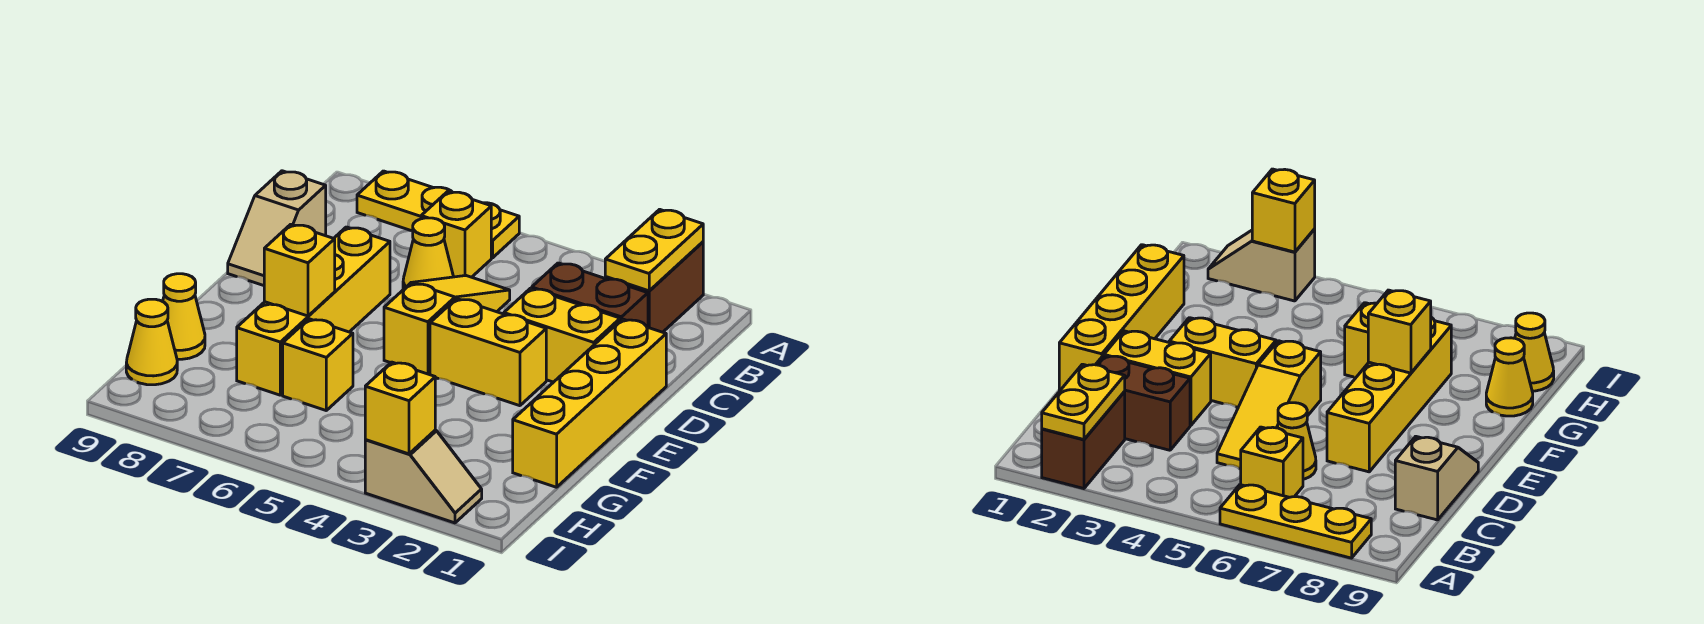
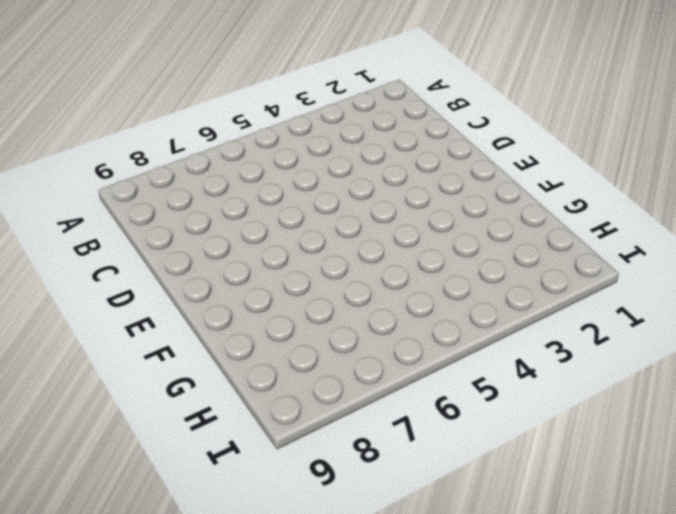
none -> brown 1x2 brick [605,242,703,332]
none -> yellow 1x3 plate [357,171,519,258]
none -> yellow 1x1 brick [421,191,491,277]

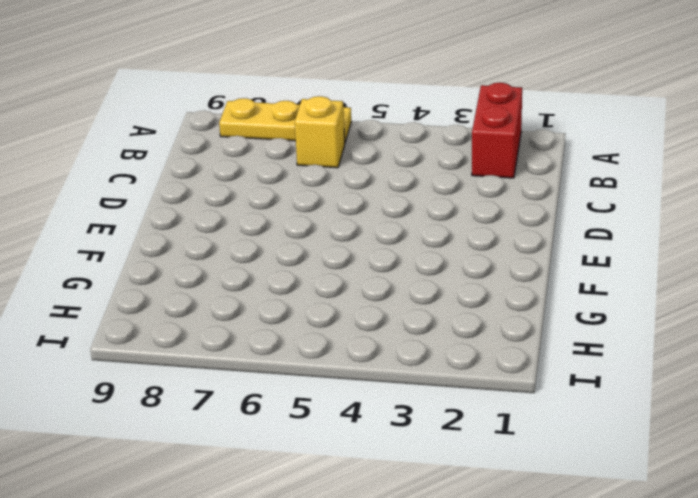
red 1x2 brick [472,83,522,178] -> brown 1x2 brick [605,242,703,332]
none -> brown 1x2 brick [532,263,648,327]
none -> yellow 1x3 slope [384,276,510,374]
none -> yellow 1x1 cone [403,218,453,290]

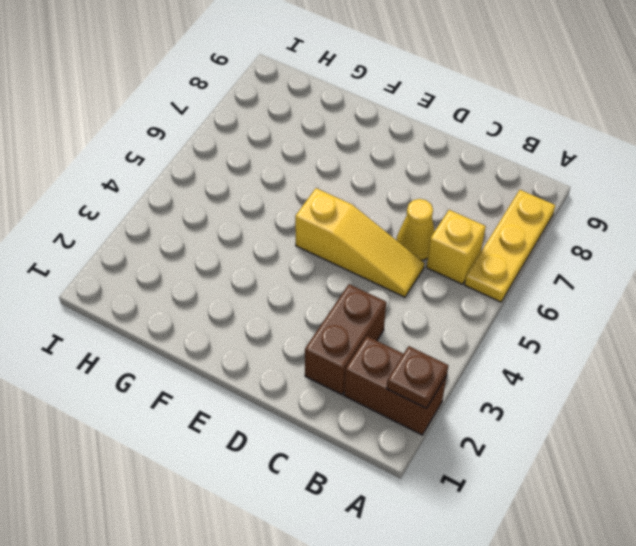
brown 1x1 plate [387,346,448,408] -> yellow 1x2 plate [605,209,703,291]
none -> tan 1x2 slope [228,171,326,286]
none -> yellow 1x4 brick [513,319,666,487]
none -> yellow 1x2 brick [504,288,620,382]

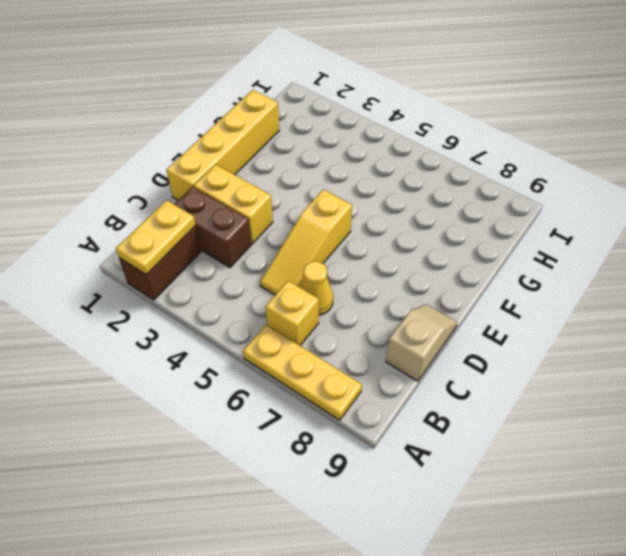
none -> yellow 1x4 brick [237,227,390,395]
none -> yellow 1x2 brick [430,299,546,406]
none -> yellow 1x1 brick [283,319,353,410]

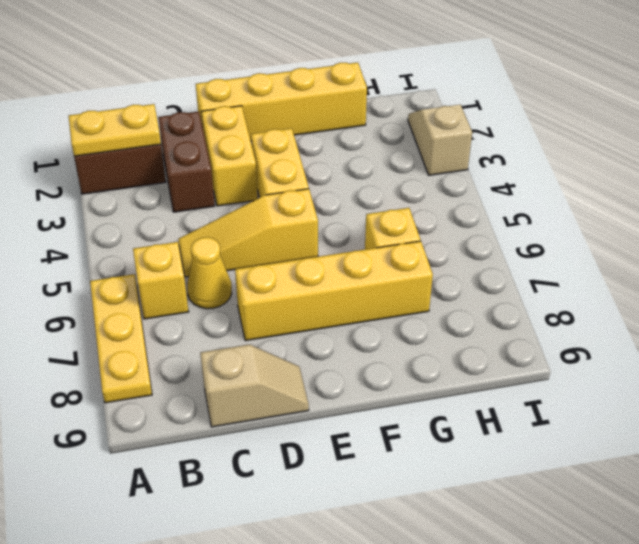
none -> yellow 1x1 cone [163,274,205,359]
none -> yellow 1x1 cone [126,299,177,385]
none -> yellow 1x1 brick [264,224,335,316]

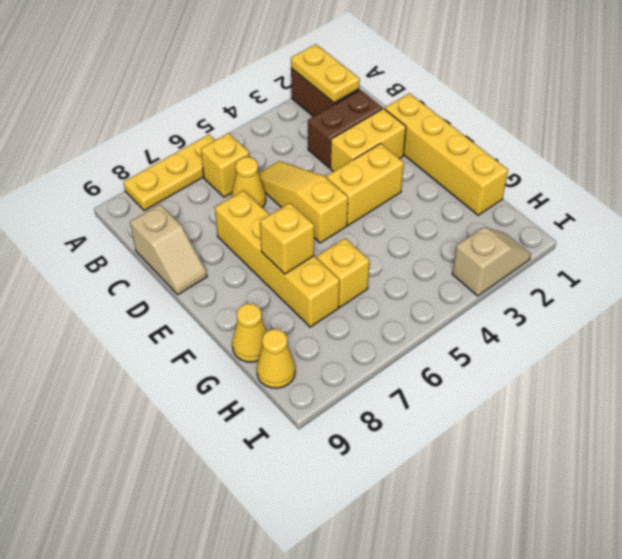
none -> yellow 1x1 brick [365,362,435,454]

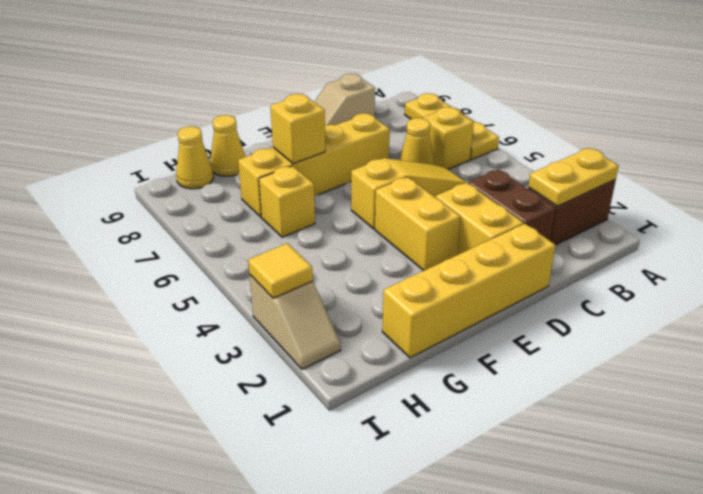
yellow 1x1 tile [248,243,313,298] -> yellow 1x1 brick [365,362,435,454]

